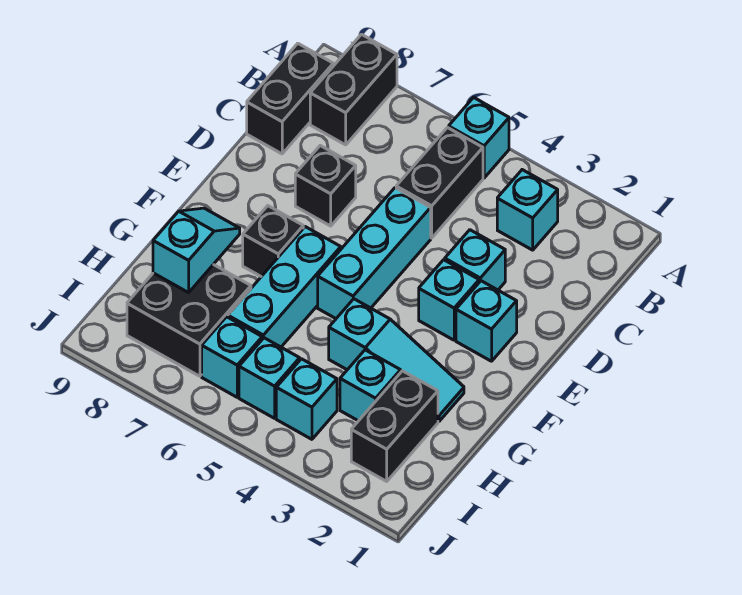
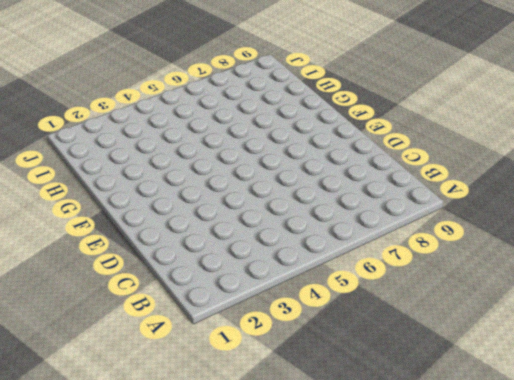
none -> cyan 1x1 brick [449,98,509,178]
none -> black 1x2 brick [310,34,397,145]
none -> cyan 1x1 brick [497,170,558,250]

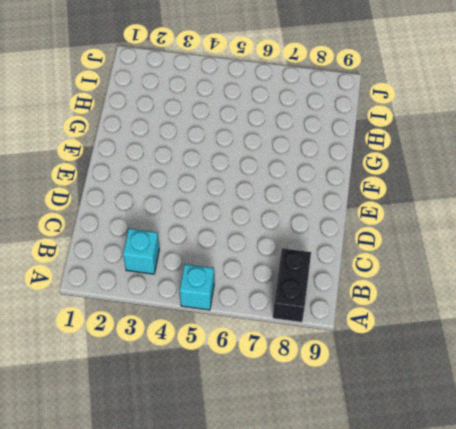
none -> black 1x2 brick [396,128,483,238]
none -> black 1x2 brick [247,44,333,154]
none -> cyan 1x1 brick [445,230,505,290]

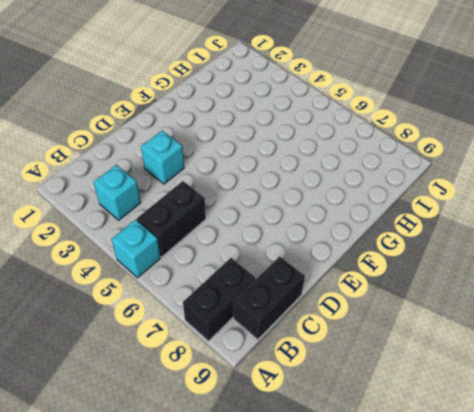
none -> cyan 1x3 brick [318,188,431,318]
none -> black 1x1 brick [295,146,356,226]
none -> cyan 1x1 brick [456,281,517,361]

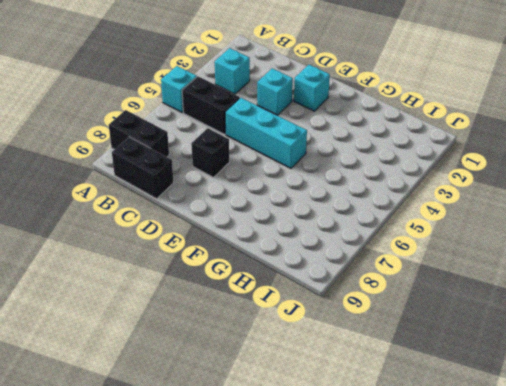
none -> cyan 1x1 brick [419,260,479,340]
none -> cyan 1x3 brick [228,227,341,347]
none -> black 1x1 brick [243,206,303,277]

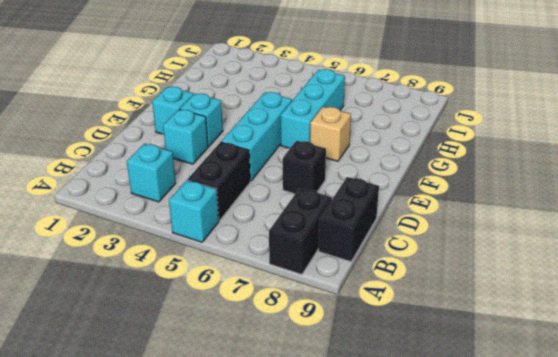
tan 1x1 brick [310,107,351,161] -> black 1x1 brick [243,206,303,277]
none -> cyan 1x3 slope [329,299,464,421]
none -> black 1x2 brick [351,371,438,481]
none -> cyan 1x1 brick [340,350,401,421]

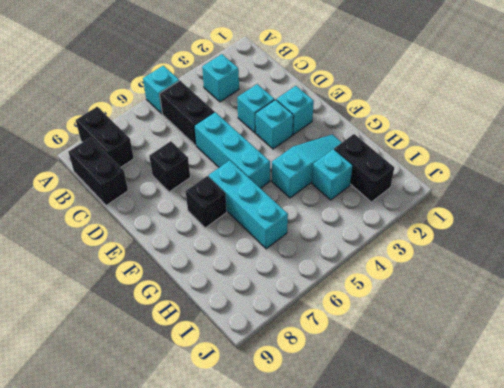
none -> black 2x2 brick [127,264,251,376]
none -> cyan 1x1 brick [276,359,337,439]
none -> cyan 1x1 brick [239,338,300,418]

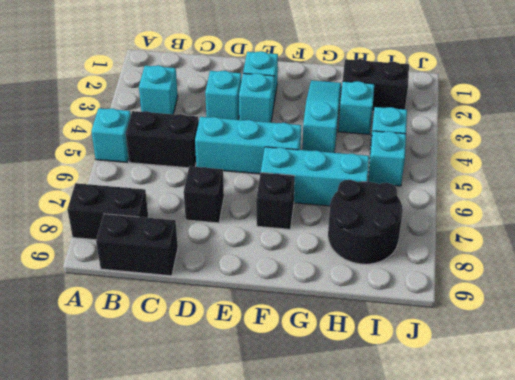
black 2x2 round brick [328,180,403,264] -> black 2x2 brick [127,264,251,376]
none -> cyan 1x1 brick [202,317,262,397]
none -> cyan 1x2 slope [153,208,240,293]

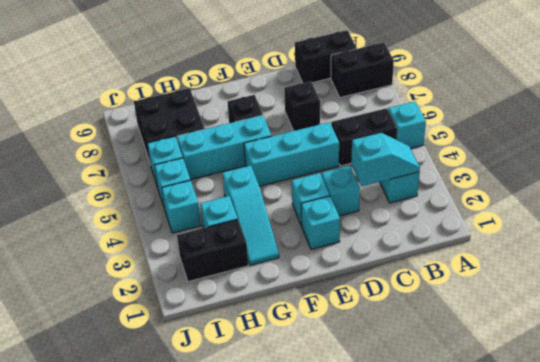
cyan 1x2 slope [351,133,420,186] -> cyan 1x2 slope moved to [153,208,240,293]

